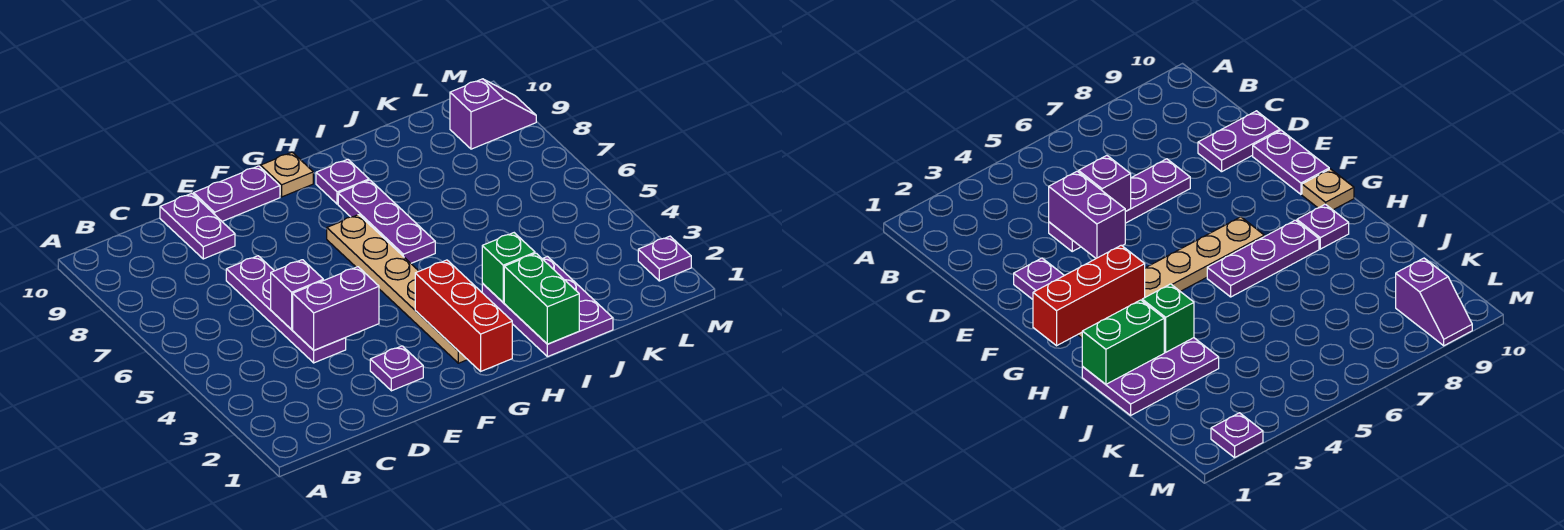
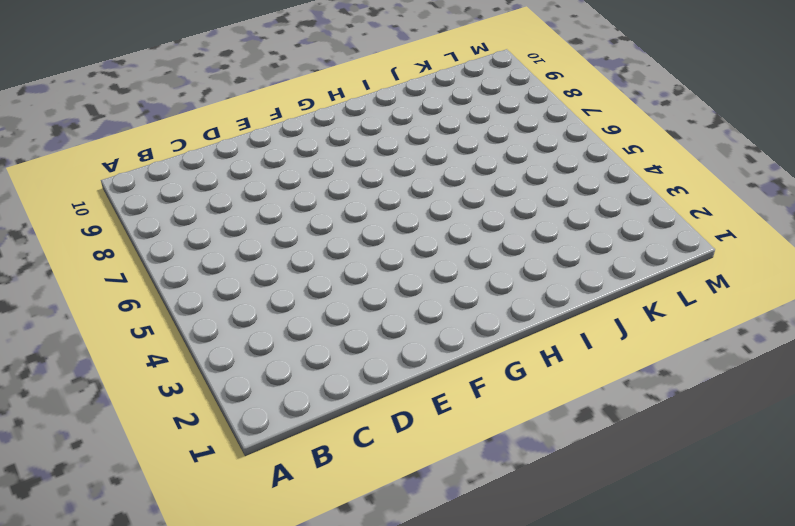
none -> purple 1x4 plate [226,256,346,363]
none -> purple 1x2 plate [160,193,235,259]
none -> purple 1x1 plate [370,346,423,391]

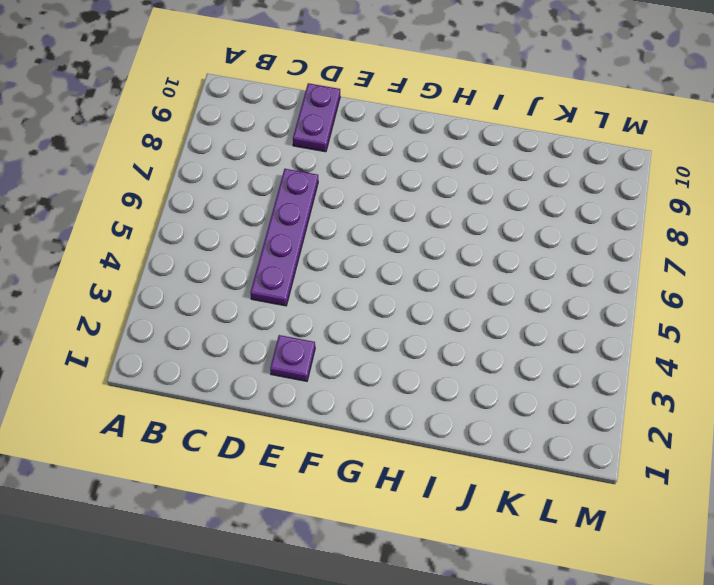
none -> purple 1x2 plate [194,166,280,221]
none -> tan 1x6 plate [327,215,468,363]
none -> tan 1x1 plate [260,152,313,197]

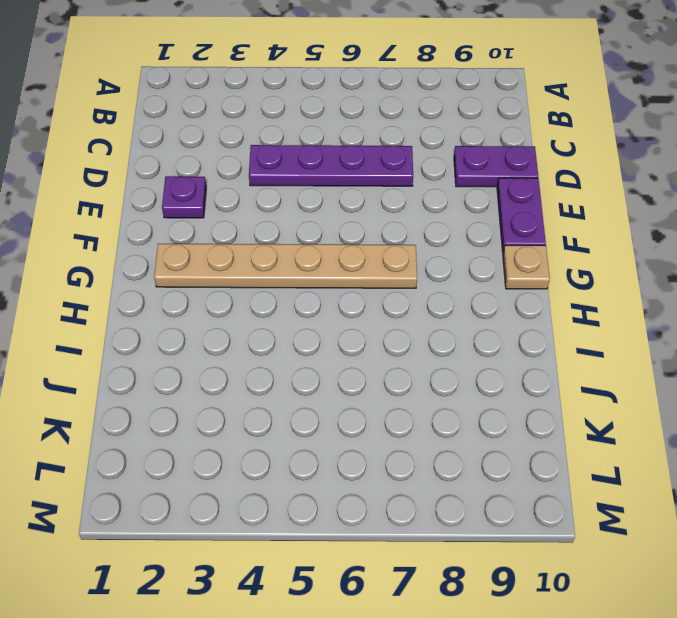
none -> purple 1x3 plate [338,180,435,263]
none -> purple 1x1 plate [316,159,369,204]
none -> purple 2x3 plate [482,257,613,357]

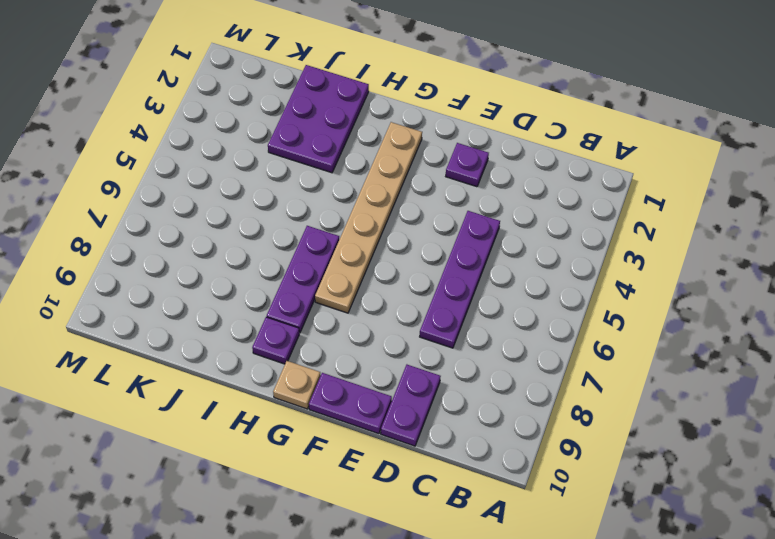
none -> purple 1x2 slope [450,79,536,149]
none -> purple 1x1 plate [638,236,691,281]
none -> purple 1x2 brick [293,267,379,350]

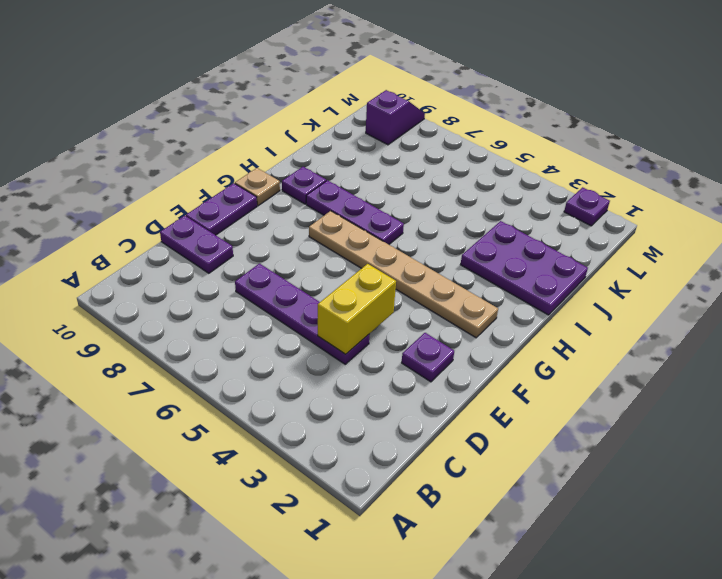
yellow 1x2 brick [318,264,396,354] -> purple 1x2 brick [293,267,379,350]
none -> purple 1x1 brick [271,260,323,330]
none -> red 1x3 brick [415,260,512,371]
none -> green 1x2 brick [504,253,579,344]

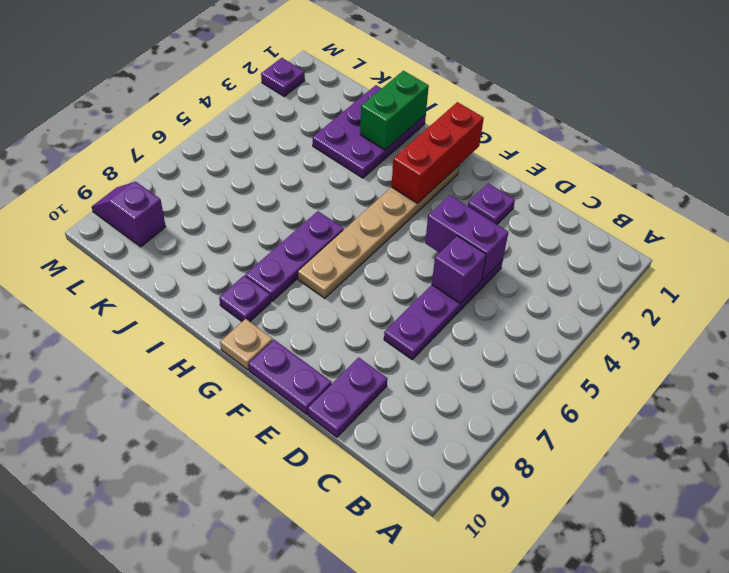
none -> green 1x1 brick [482,233,535,302]

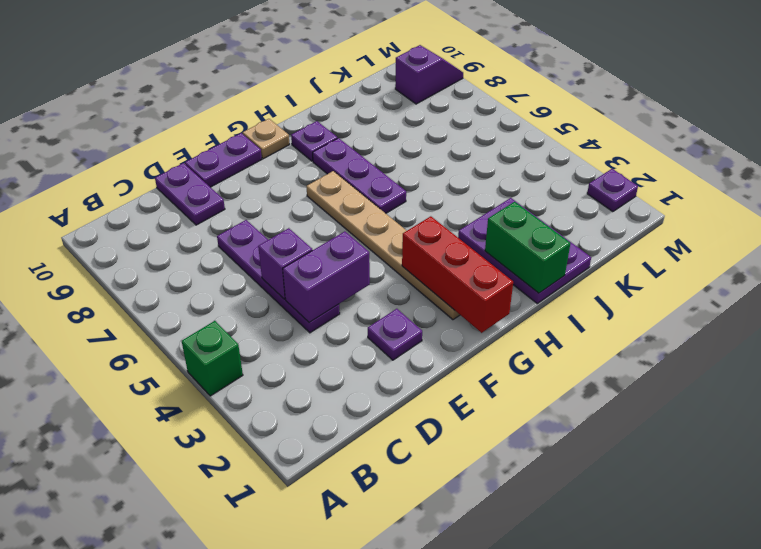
green 1x1 brick [182,321,243,396] -> green 1x1 brick moved to [482,233,535,302]

